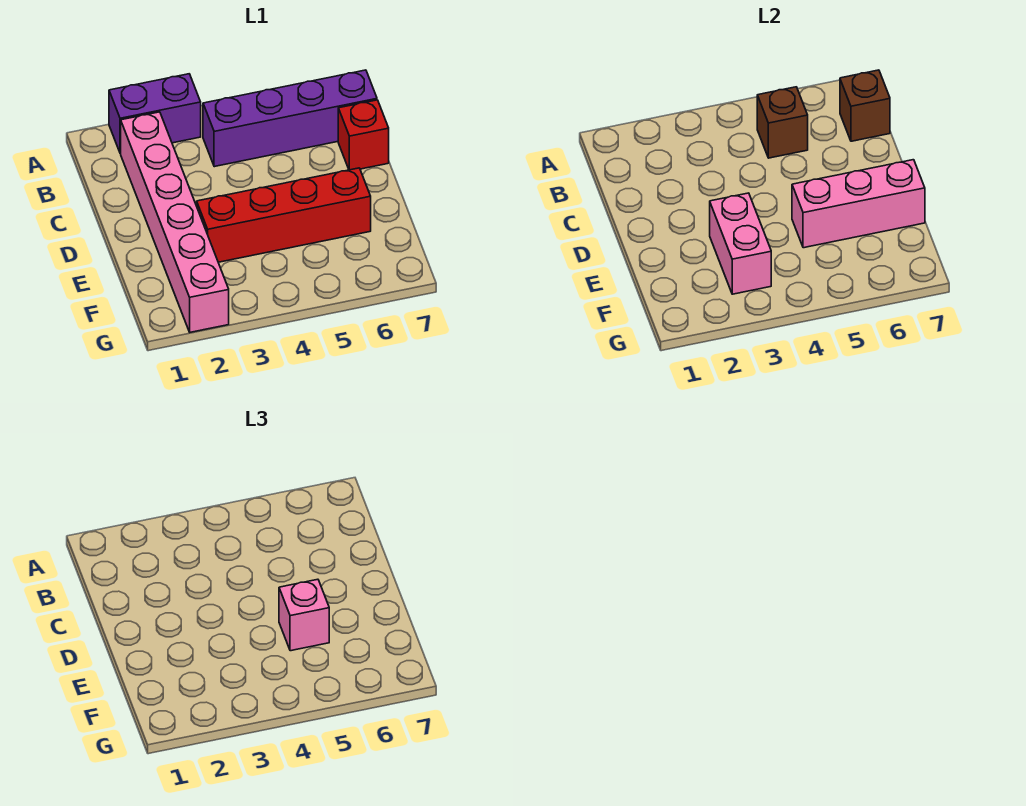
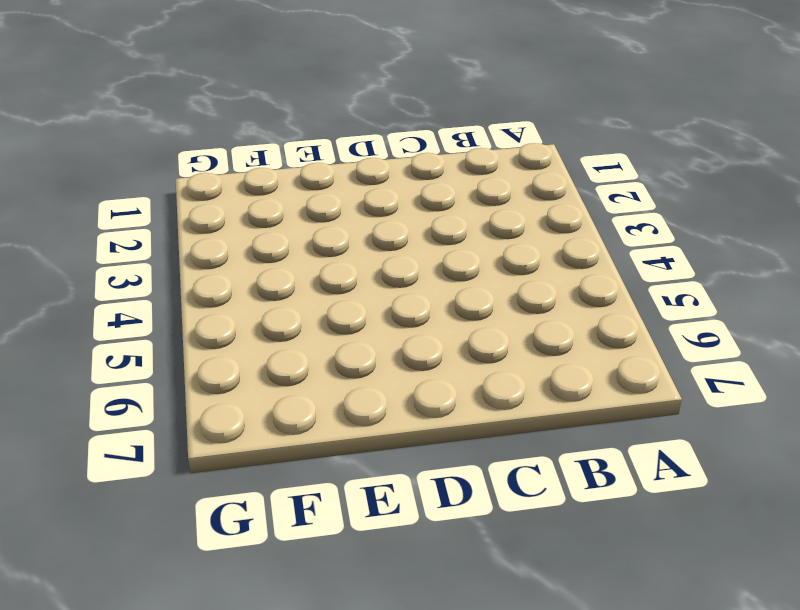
none -> purple 1x2 brick [109,74,201,153]
none -> pink 1x6 brick [121,112,229,332]

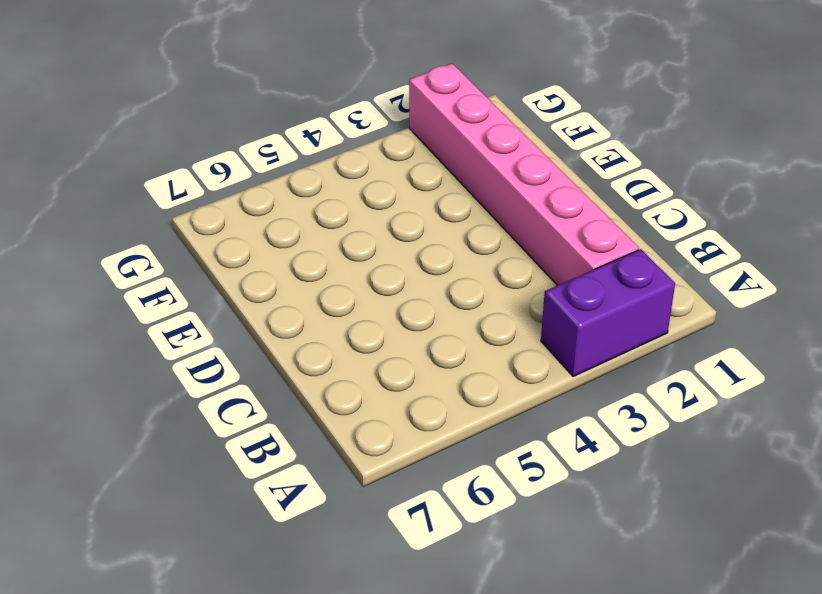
none -> purple 1x4 brick [203,70,377,167]
none -> red 1x1 brick [338,100,389,170]

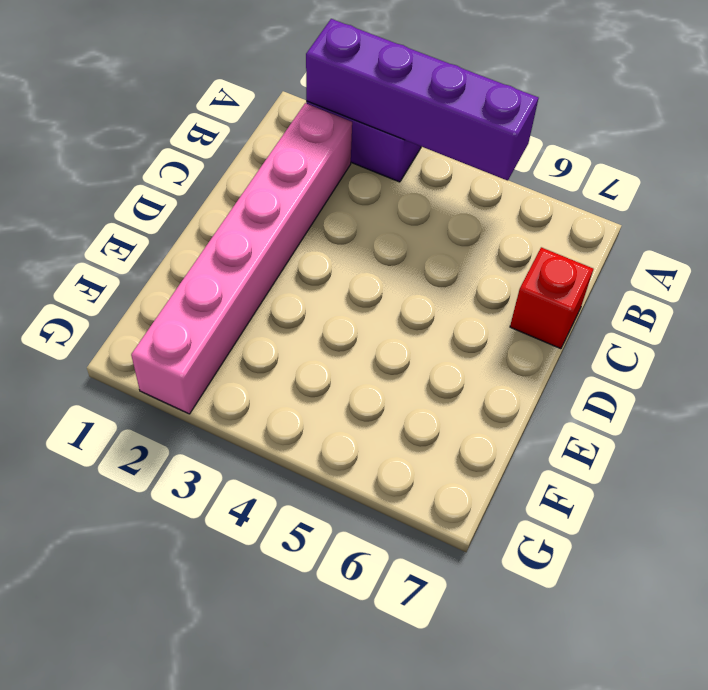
purple 1x4 brick [306,19,538,181] -> purple 1x4 brick moved to [203,70,377,167]
none -> red 1x4 brick [197,168,371,262]
none -> brown 1x1 brick [757,87,808,158]

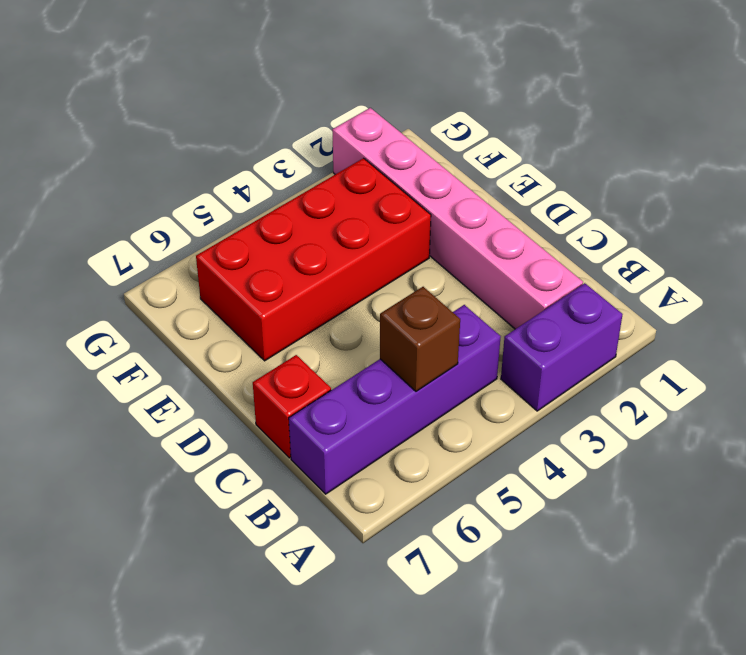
red 2x4 brick [196,158,431,361] -> red 1x4 brick [197,168,371,262]
none -> brown 1x1 brick [840,70,890,141]
none -> pink 1x2 brick [710,193,771,294]

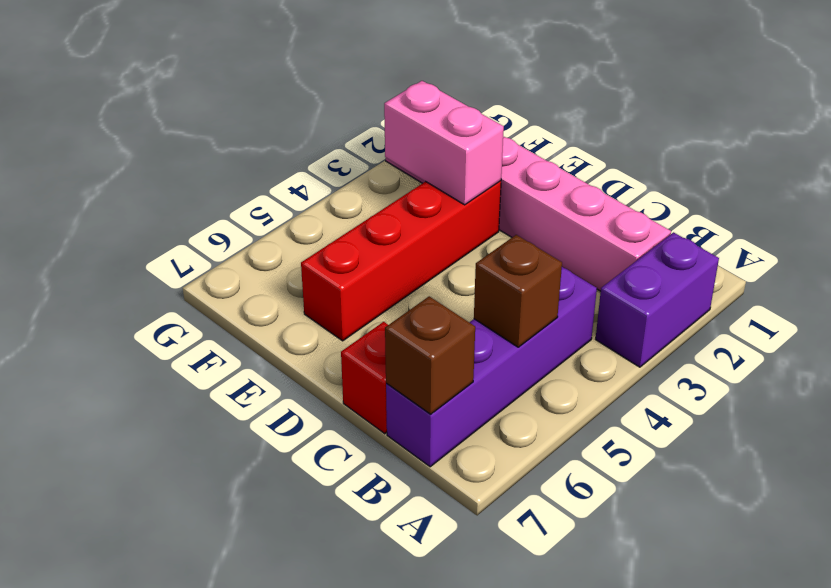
none -> pink 1x3 brick [792,160,925,248]
none -> pink 1x1 brick [279,579,329,651]

